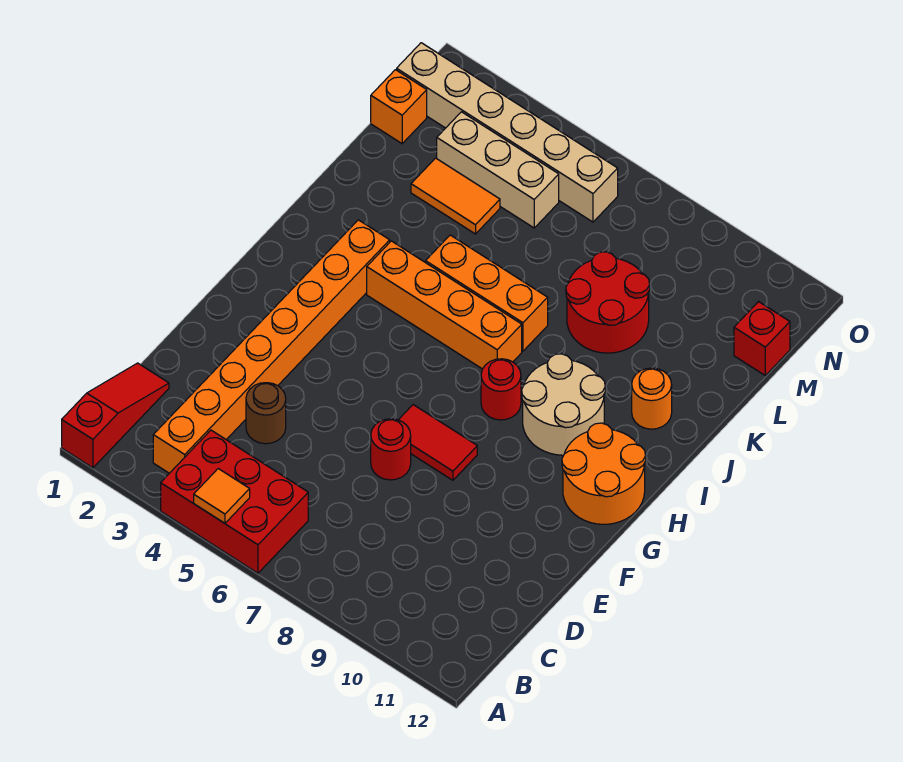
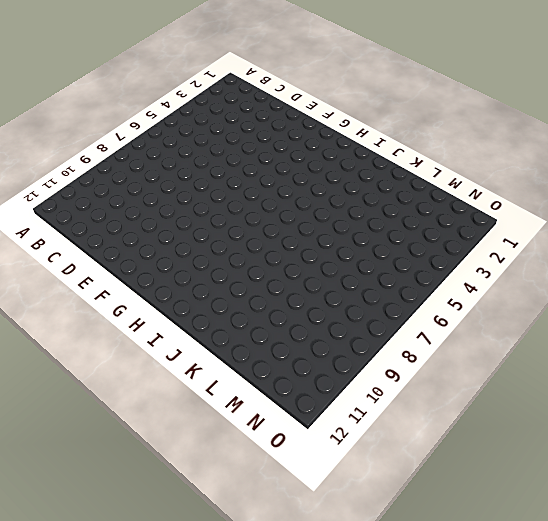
none -> red 1x3 slope [62,363,169,468]
none -> red 2x3 brick [161,430,308,573]
none -> orange 1x8 brick [153,220,390,473]

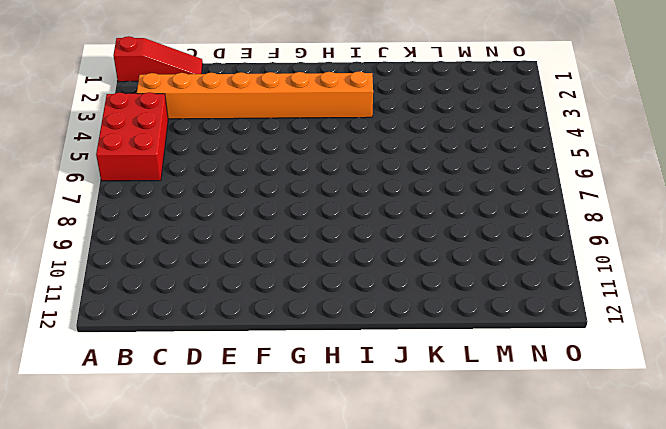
none -> brown 1x1 round brick [246,383,286,444]
none -> red 1x1 round brick [371,419,411,480]
none -> red 1x2 tile [399,405,477,480]

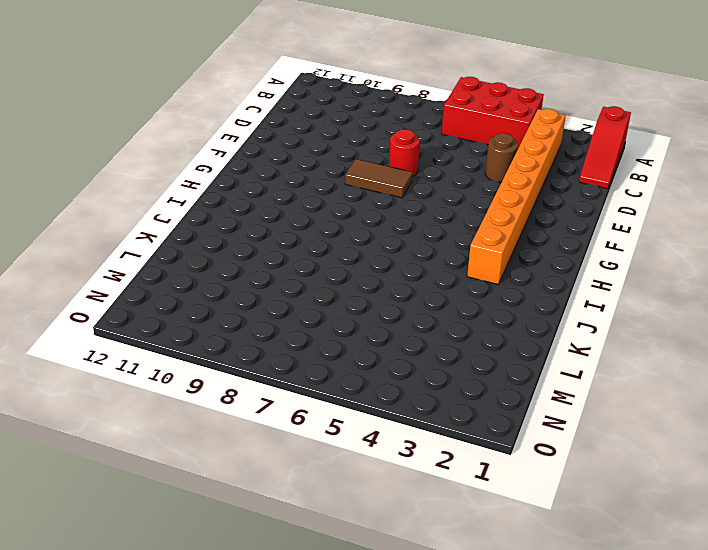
brown 1x2 tile [345,159,412,198] -> red 1x2 tile [399,405,477,480]
none -> orange 2x2 round brick [562,423,646,524]
none -> red 1x1 round brick [481,359,521,420]
none -> tan 2x2 round brick [522,354,605,455]

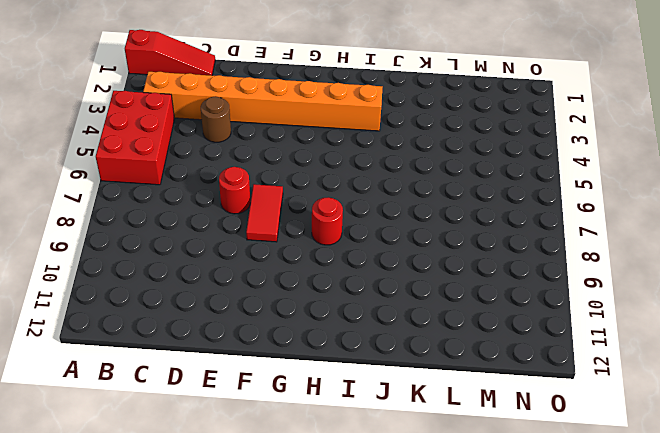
none -> orange 2x2 round brick [562,423,646,524]
none -> tan 2x2 round brick [522,354,605,455]
none -> orange 1x4 brick [367,241,522,369]

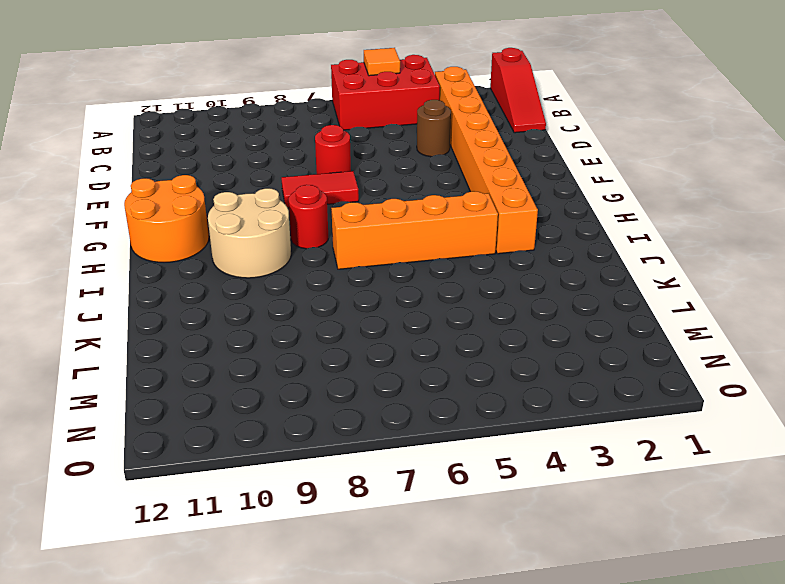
none -> orange 1x3 brick [426,235,548,351]
none -> orange 1x1 round brick [632,368,672,429]
none -> red 2x2 round brick [566,252,650,353]

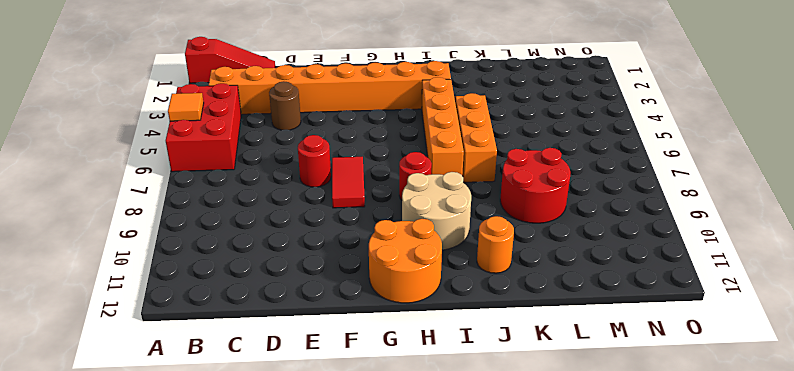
none -> orange 1x2 tile [411,158,500,234]
none -> orange 1x1 brick [371,70,427,144]
none -> tan 1x3 brick [437,112,559,228]

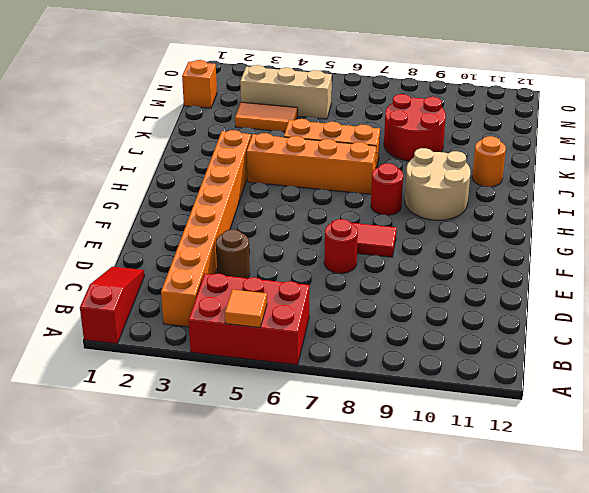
none -> orange 2x2 round brick [562,423,646,524]
none -> red 1x1 brick [734,302,790,375]
none -> tan 1x6 brick [397,43,618,222]

